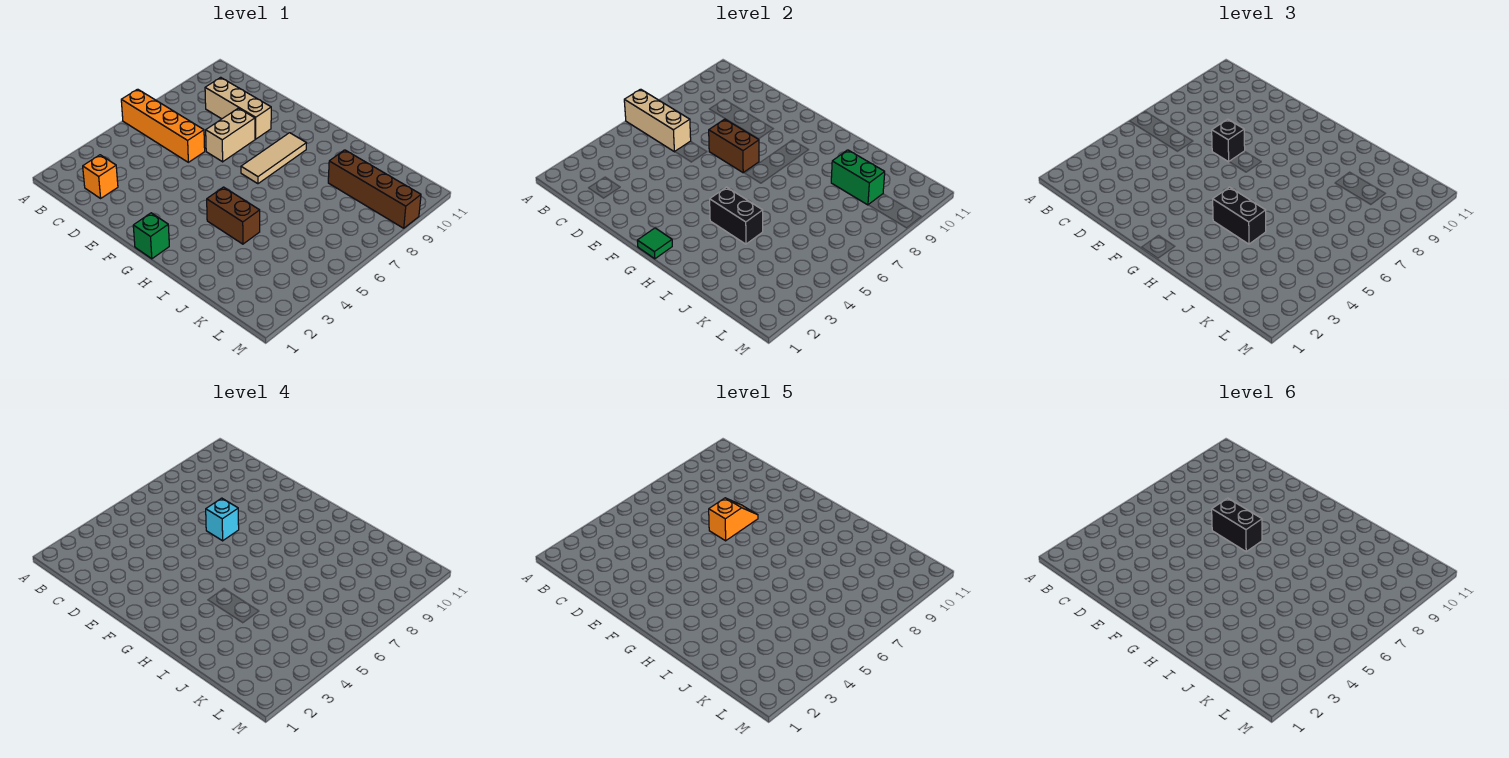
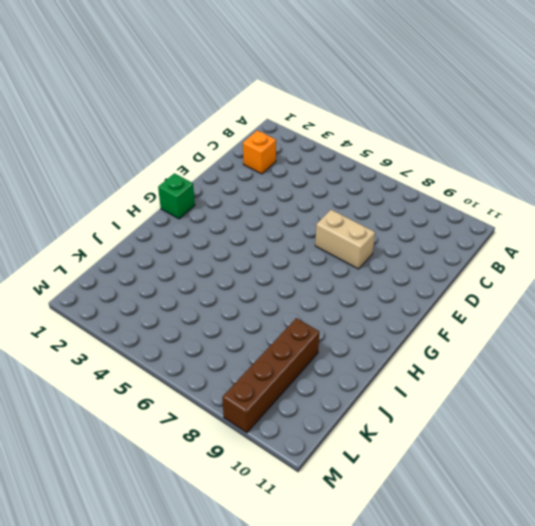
none -> orange 1x4 brick [121,89,205,162]
none -> tan 1x3 brick [205,77,271,139]
none -> tan 1x3 tile [241,133,306,184]

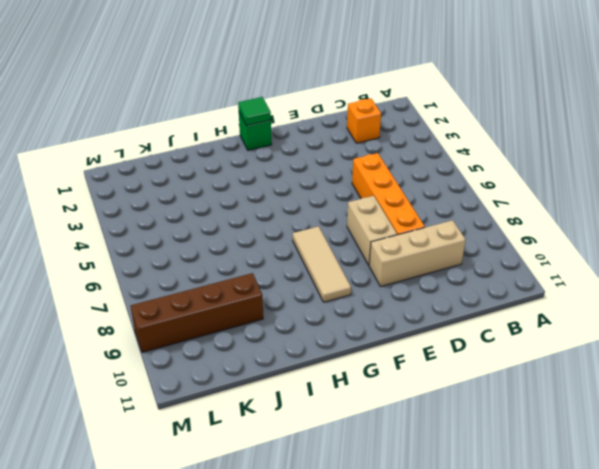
orange 1x4 brick [352,153,425,235] -> orange 1x4 brick turned to [121,89,205,162]
none -> brown 1x2 brick [207,187,260,244]
none -> tan 1x3 brick [624,89,691,152]
none -> brown 1x2 brick [709,119,759,173]

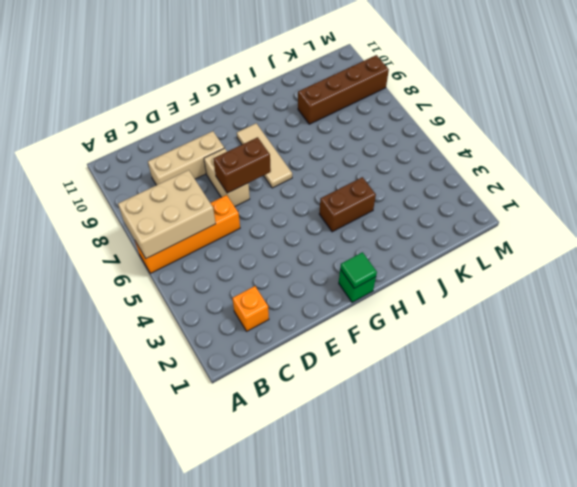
tan 2x3 brick [118,170,216,259] -> tan 1x3 brick [624,89,691,152]
none -> black 1x2 brick [710,187,763,244]
none -> green 1x2 brick [831,150,885,205]
none -> black 1x1 brick [1212,119,1245,162]

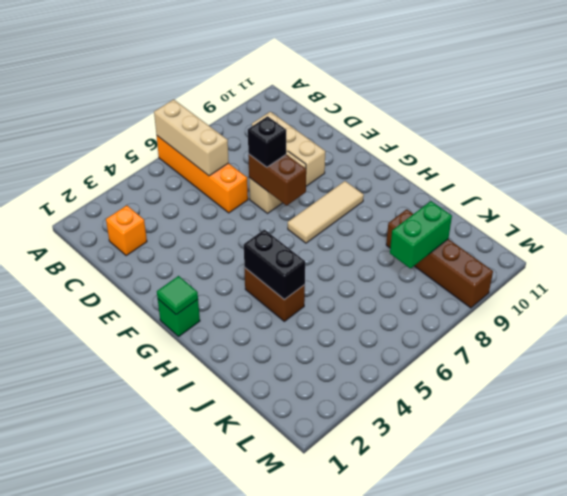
green 1x2 brick [390,201,452,269] -> green 1x2 brick turned to [831,150,885,205]
none -> black 1x2 brick [1213,187,1266,244]
none -> cyan 1x1 brick [206,498,239,541]
none -> orange 1x2 slope [709,498,758,541]

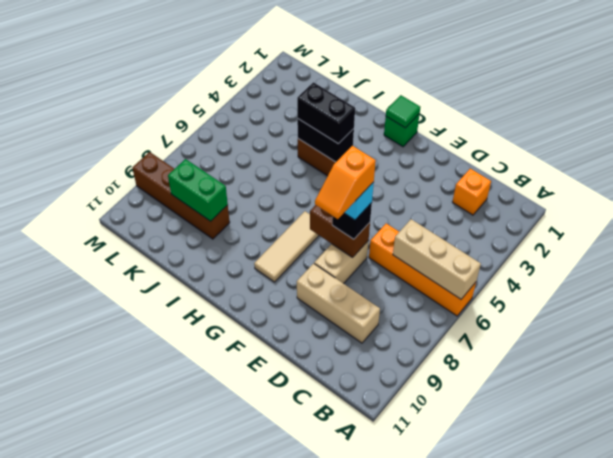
none -> black 1x2 brick [1212,498,1262,552]

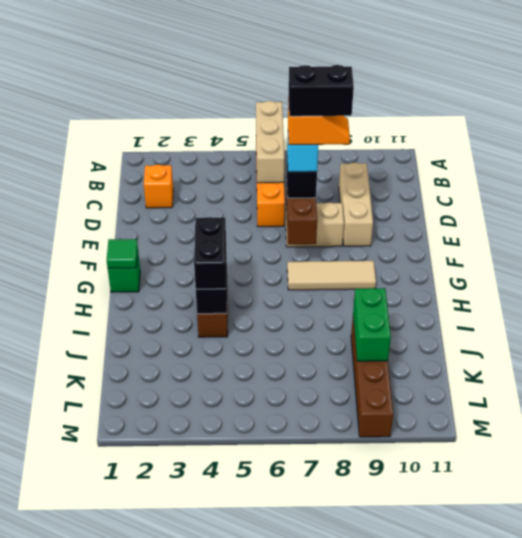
black 1x2 brick [289,65,354,116] -> black 1x2 brick turned to [1212,498,1262,552]

